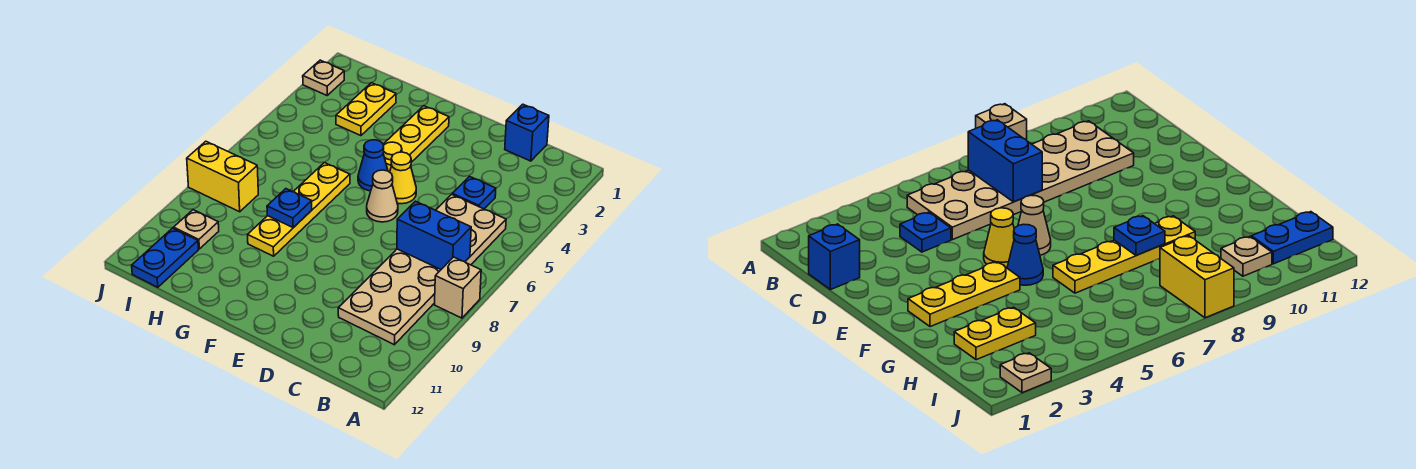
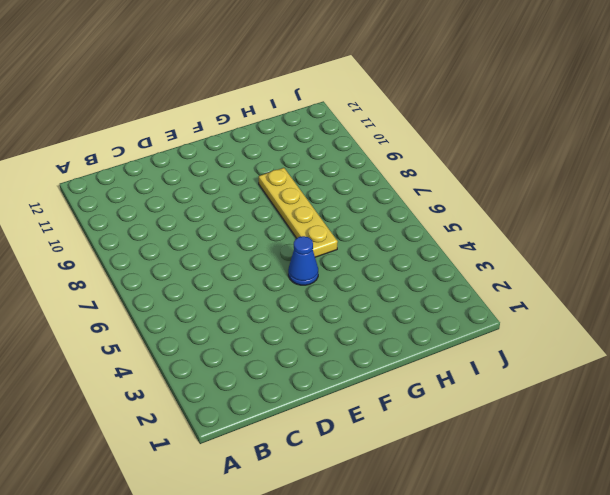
none -> tan 1x1 brick [435,257,481,318]
none -> tan 2x6 plate [338,194,506,345]
none -> blue 1x1 brick [505,104,549,161]

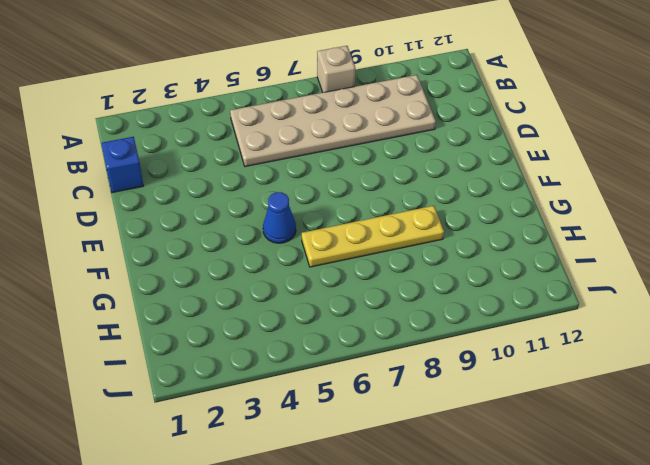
none -> blue 1x1 plate [452,176,496,209]
none -> yellow 1x1 cone [390,152,416,204]
none -> tan 1x1 cone [367,170,398,222]

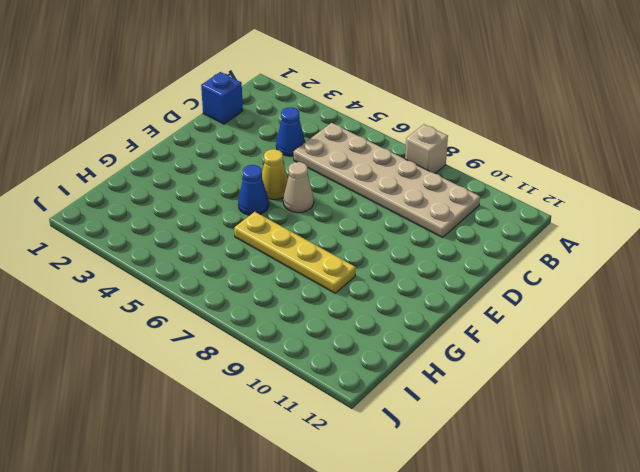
blue 1x1 cone [276,107,305,156] -> blue 1x1 plate [452,176,496,209]
none -> yellow 1x3 plate [383,106,449,172]
none -> yellow 1x2 plate [336,83,396,136]
none -> yellow 1x2 brick [187,141,258,212]

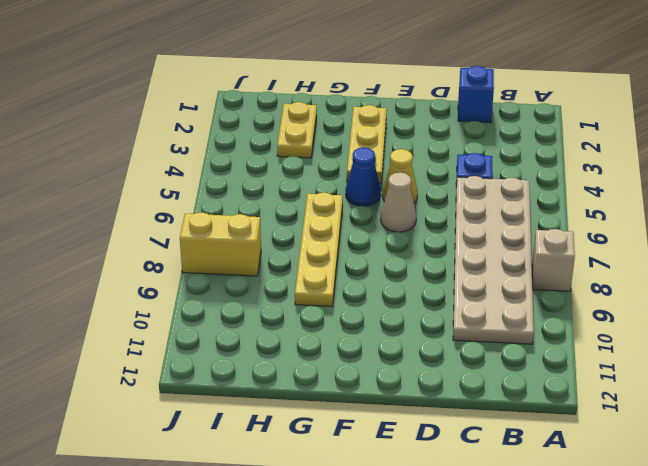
none -> tan 1x1 plate [174,210,219,249]
none -> blue 1x2 plate [132,228,198,287]
none -> tan 1x1 plate [303,60,344,95]

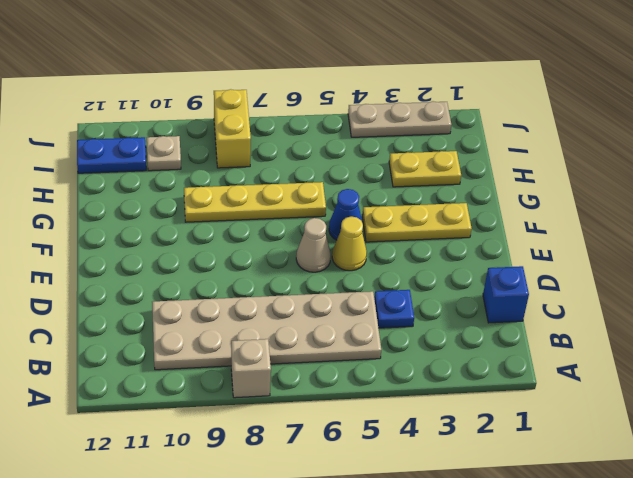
tan 1x3 plate [348,101,451,137] -> tan 1x1 plate [303,60,344,95]
none -> blue 1x2 brick [397,201,471,269]
none -> blue 1x1 plate [267,189,312,228]

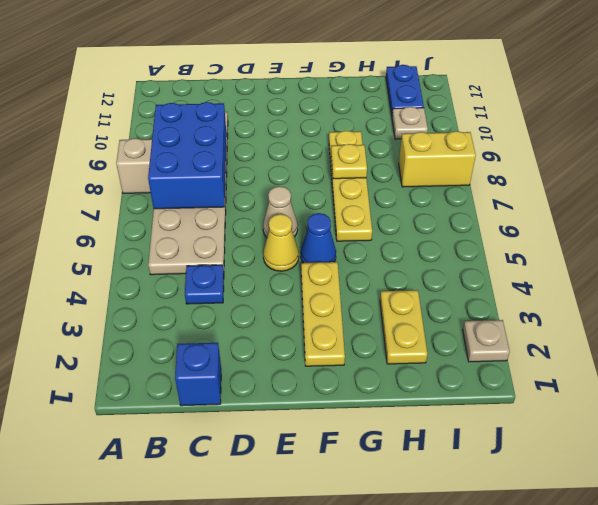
blue 2x3 brick [148,102,227,209] -> blue 1x2 brick [397,201,471,269]
yellow 1x1 plate [331,144,367,179] -> blue 1x1 plate [267,189,312,228]

